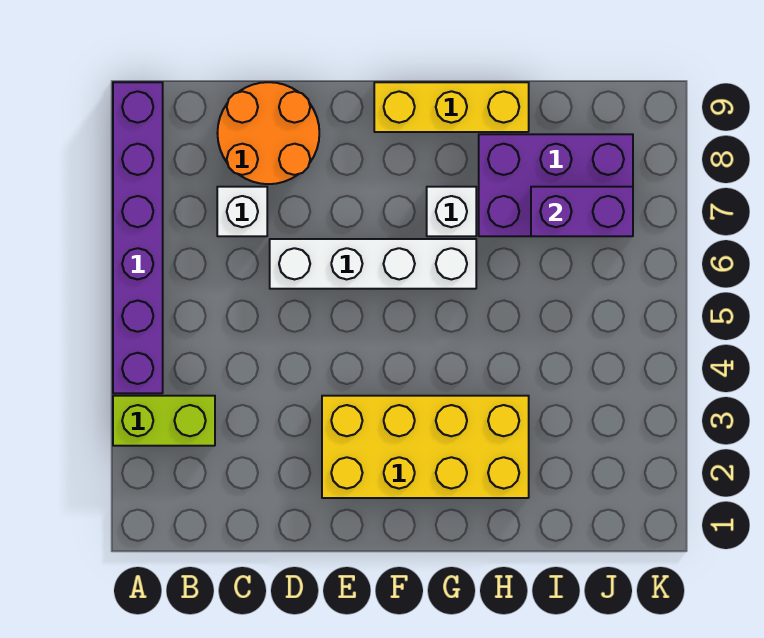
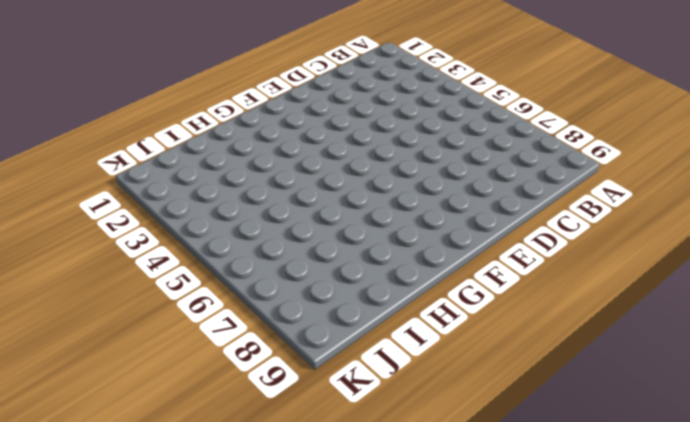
none -> lime 1x2 brick [113,396,215,446]
none -> purple 1x6 brick [113,82,163,393]

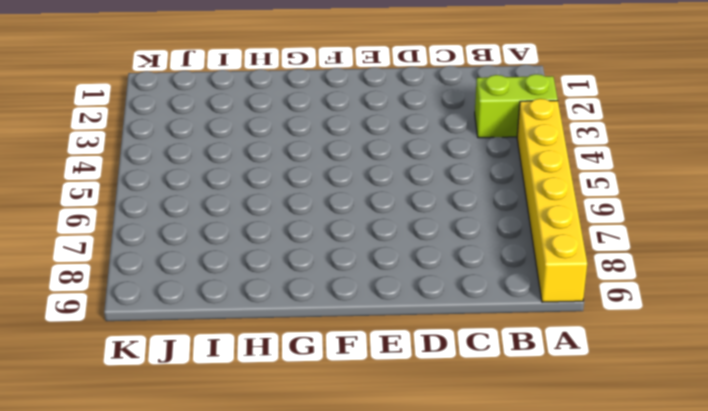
yellow 1x6 brick [517,99,587,302] -> purple 1x6 brick [113,82,163,393]
none -> white 1x1 brick [217,187,267,236]
none -> orange 2x2 round brick [217,82,319,184]

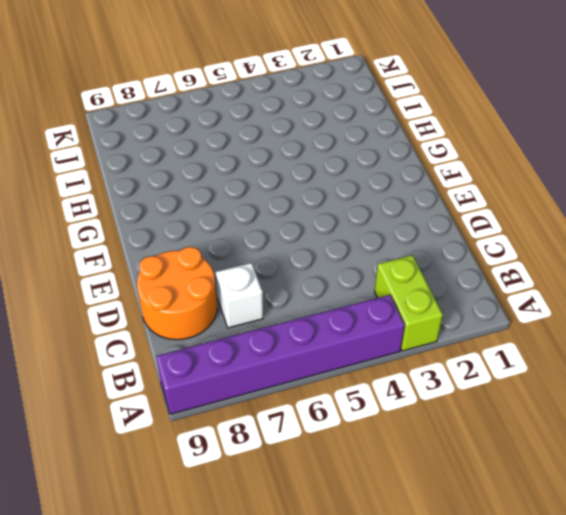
none -> white 1x4 brick [270,239,476,289]
none -> yellow 2x4 brick [322,396,529,498]

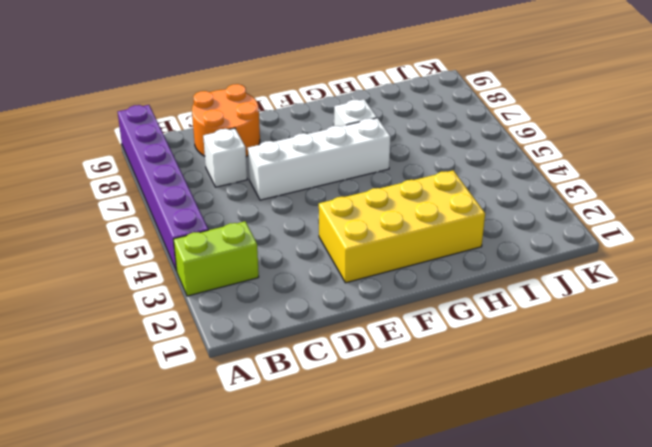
none -> yellow 1x3 brick [374,82,529,132]
none -> purple 2x3 brick [479,134,633,236]

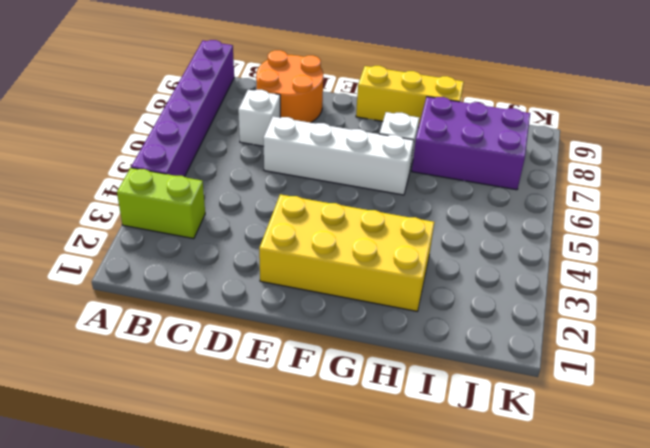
none -> purple 1x2 brick [531,187,633,236]

